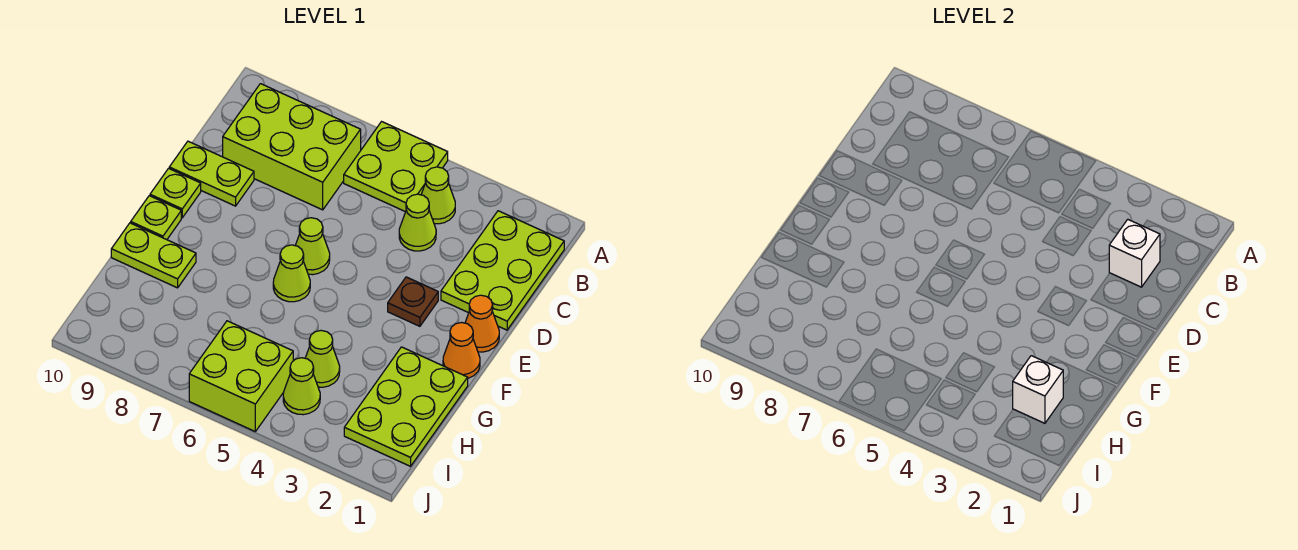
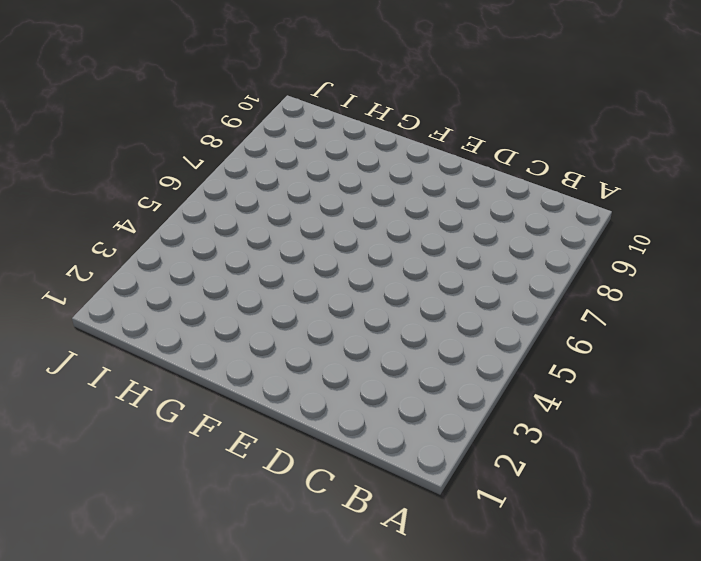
none -> lime 2x2 plate [344,122,448,212]
none -> lime 2x3 plate [441,211,564,330]
none -> lime 1x1 cone [421,167,455,224]

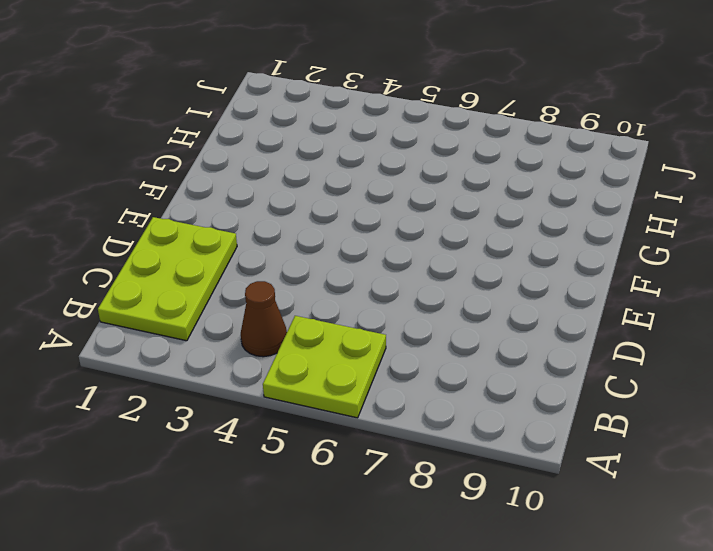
brown 1x1 cone [241,281,287,357] -> lime 1x1 cone [421,167,455,224]
none -> lime 2x3 brick [223,84,361,210]
none -> lime 1x1 cone [399,194,436,251]
none -> lime 1x2 plate [169,141,254,206]

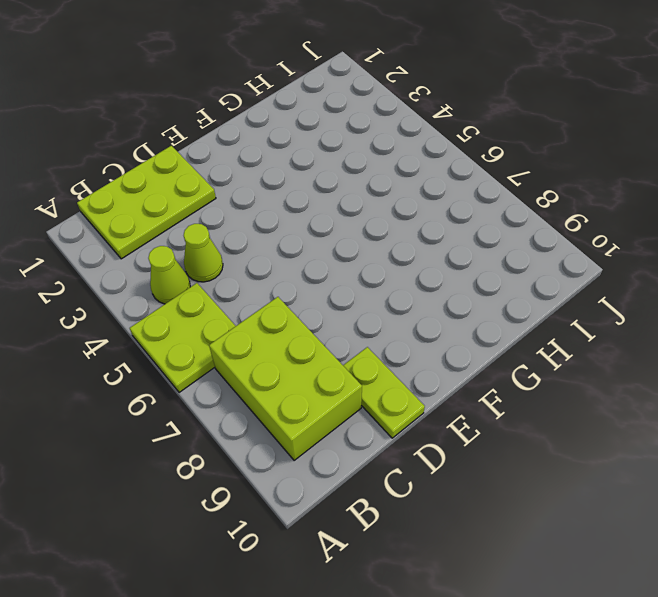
none -> orange 1x1 cone [465,295,499,352]
none -> brown 1x1 plate [388,277,438,326]
none -> lime 1x1 cone [295,218,330,275]

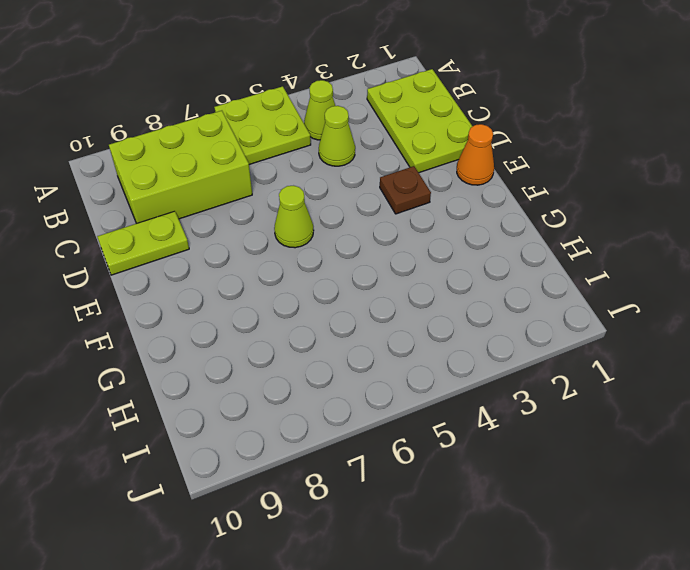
none -> lime 1x1 plate [150,168,201,218]
none -> orange 1x1 cone [443,323,480,378]
none -> lime 1x1 cone [273,245,310,302]

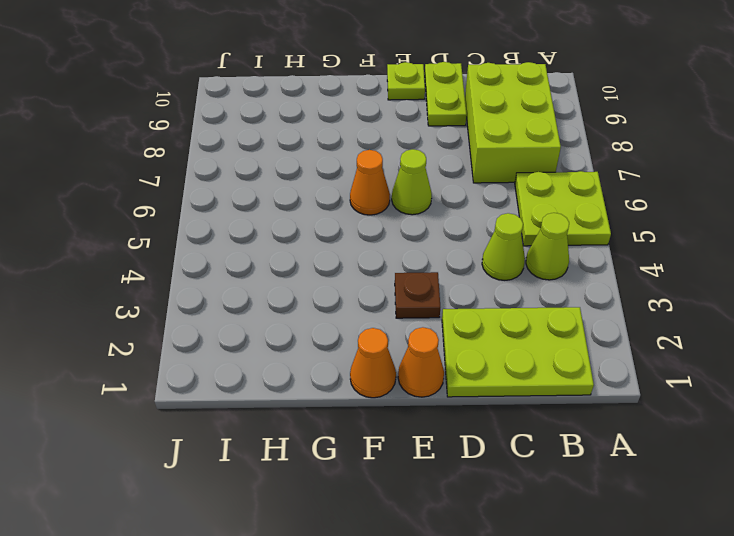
orange 1x1 cone [350,150,390,215] -> lime 1x1 cone [273,245,310,302]
none -> lime 1x1 plate [131,196,181,240]
none -> lime 2x3 plate [344,347,468,466]
none -> lime 1x2 plate [111,223,196,288]

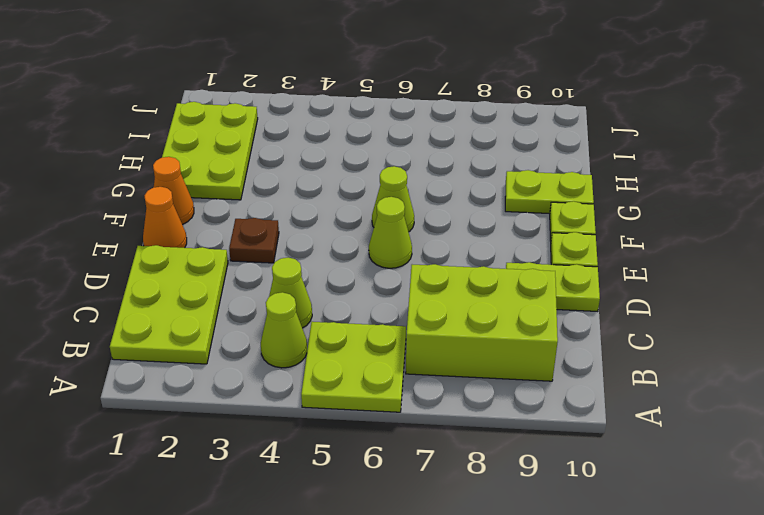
none -> lime 1x1 cone [306,331,340,387]
none -> lime 1x1 cone [283,358,320,415]
none -> lime 2x2 brick [189,321,293,431]

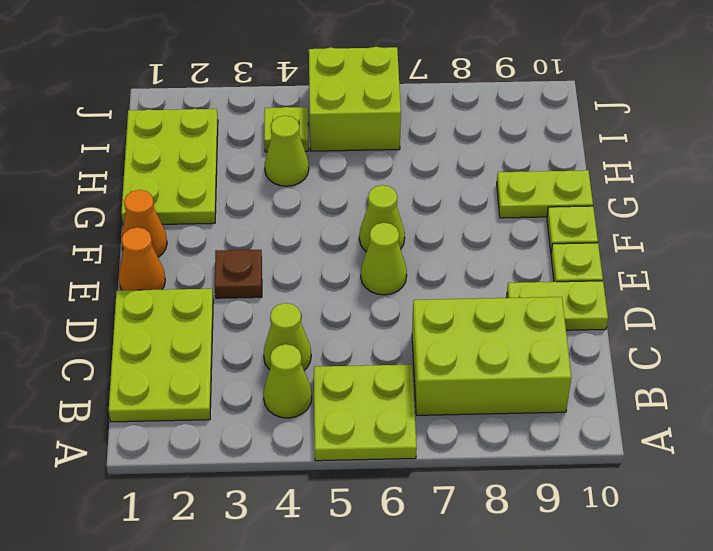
lime 1x1 plate [264,107,309,152] -> lime 1x1 cone [283,358,320,415]
none -> white 1x1 brick [1109,220,1160,287]
none -> white 1x1 brick [1013,356,1063,423]

